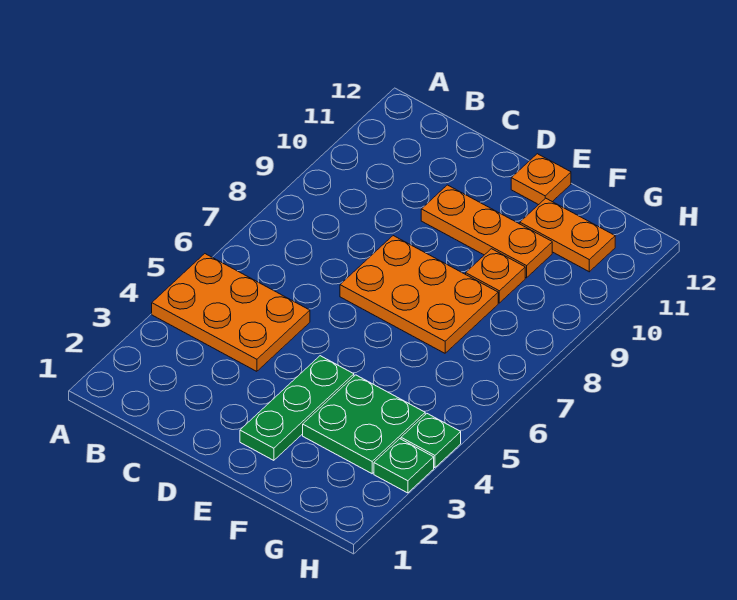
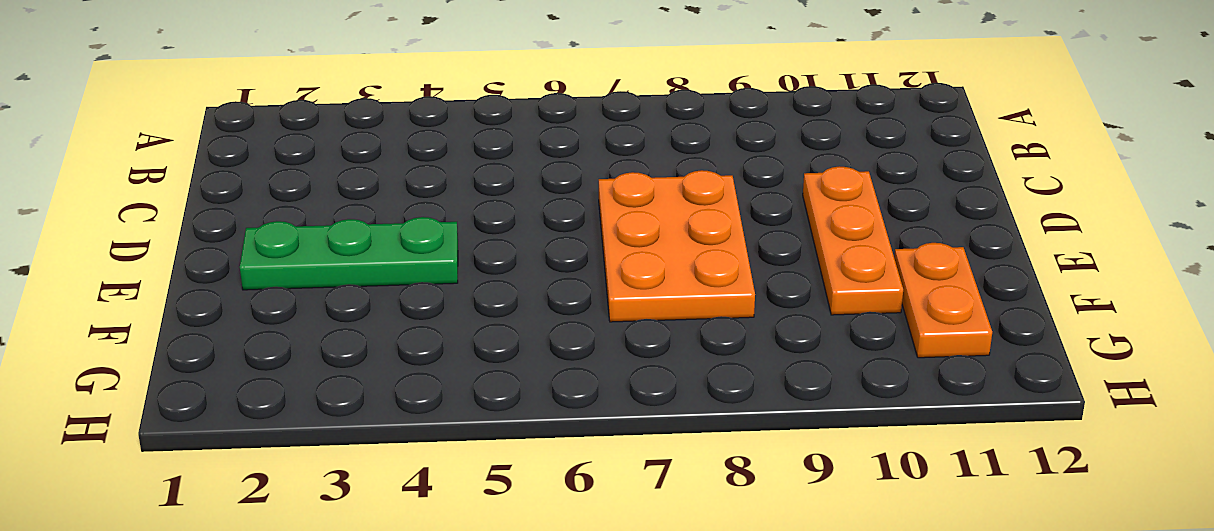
none -> orange 2x3 plate [152,254,310,371]
none -> orange 1x1 plate [511,154,571,205]

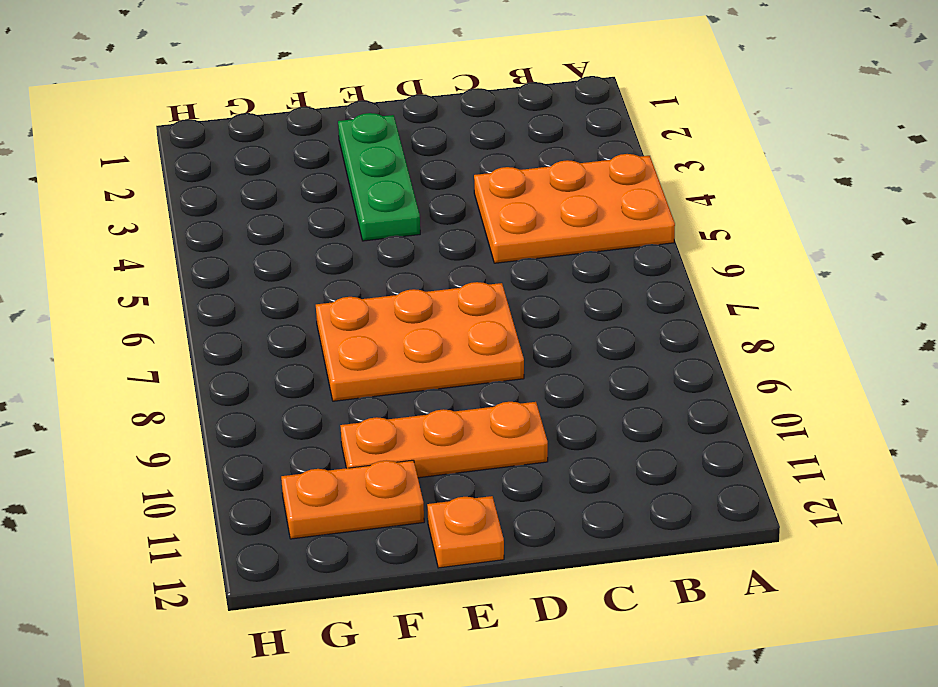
none -> green 2x2 plate [303,375,425,474]
none -> orange 1x1 plate [466,249,525,303]

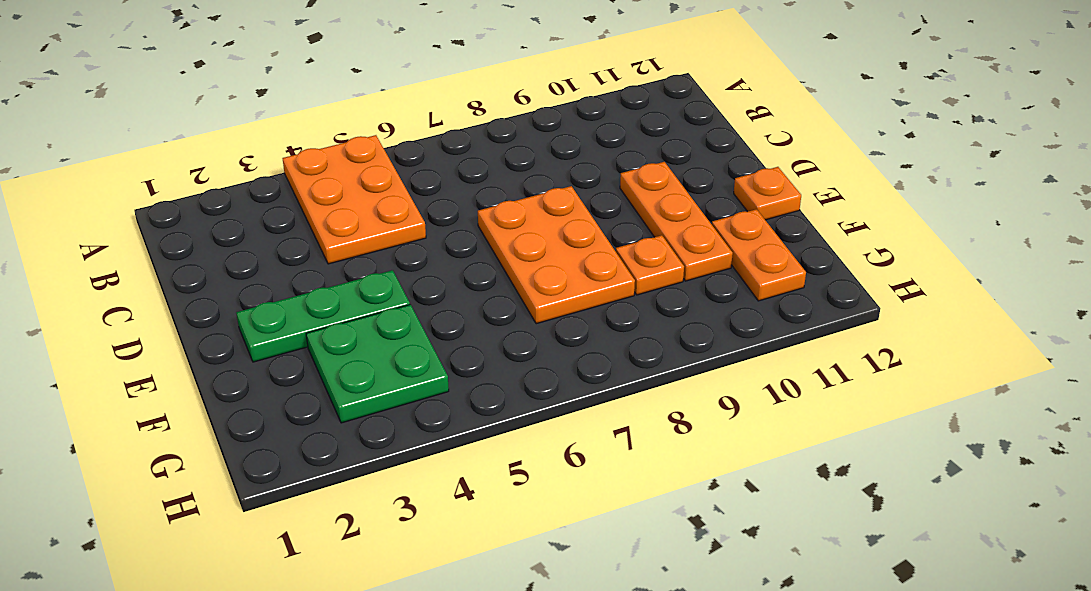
none -> green 1x1 plate [374,439,434,493]
none -> green 1x1 plate [401,414,461,468]

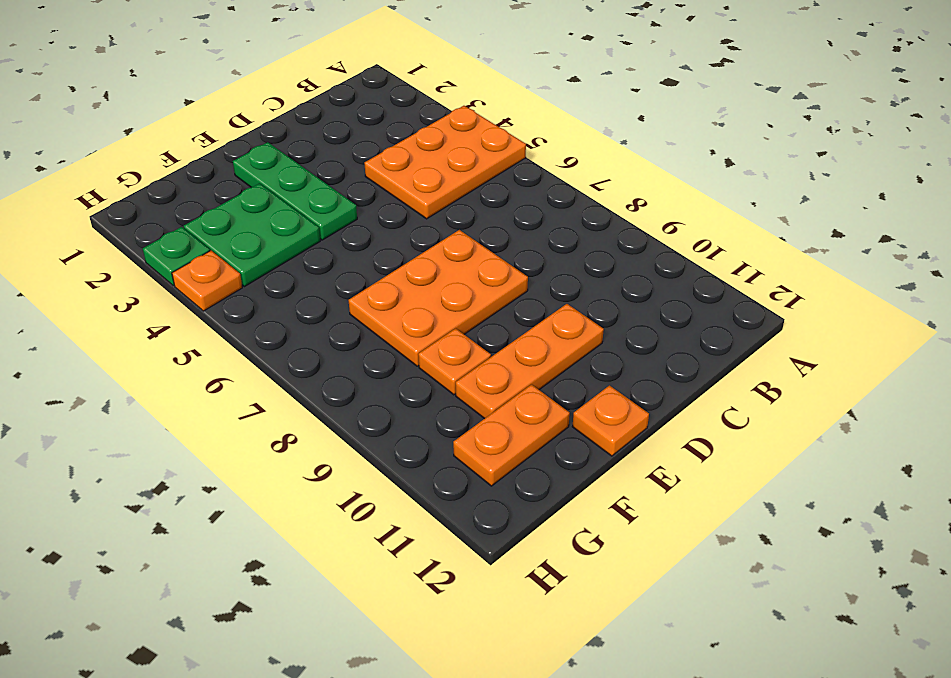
orange 1x1 plate [172,251,242,311] -> green 1x1 plate [401,414,461,468]

